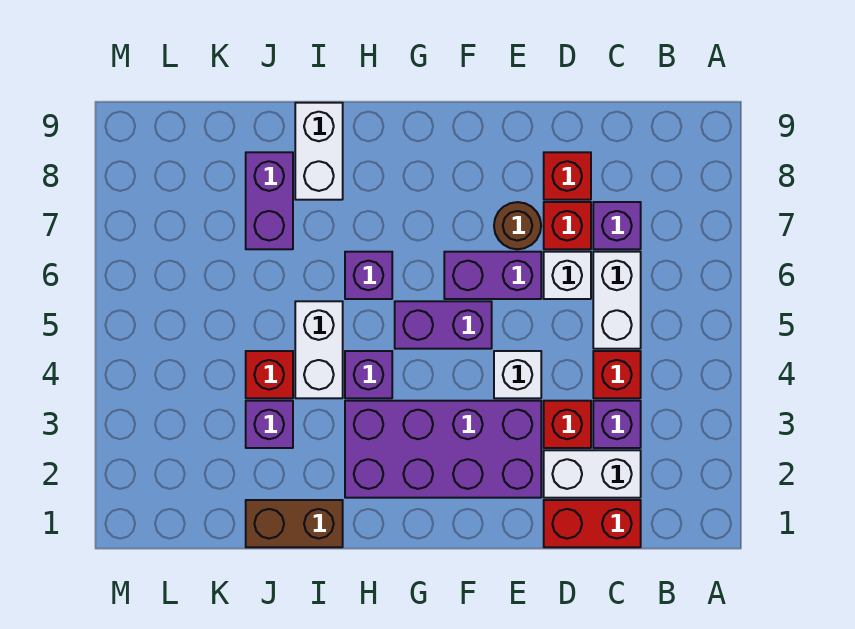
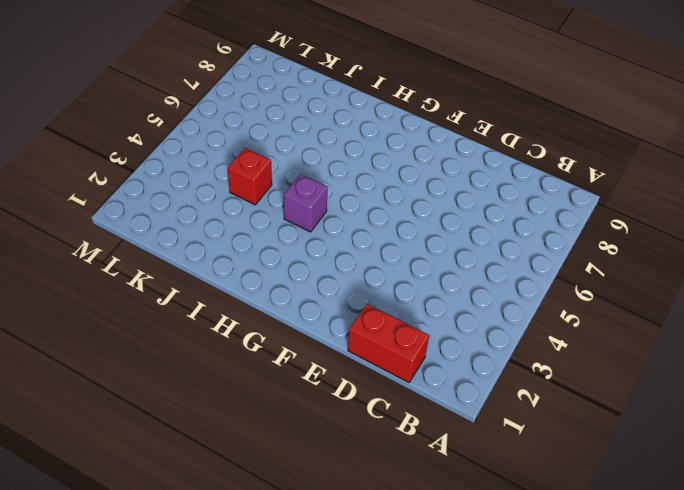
none -> white 1x2 brick [544,450,641,498]
none -> purple 1x1 brick [593,401,641,448]
none -> red 1x1 brick [593,351,641,398]

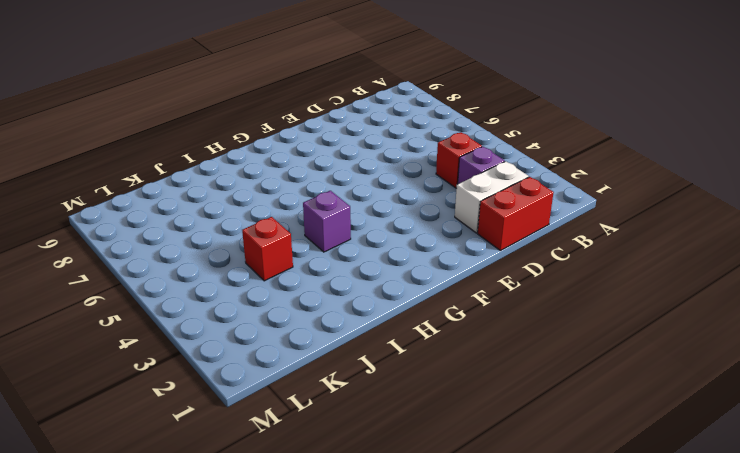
none -> white 1x2 brick [593,252,641,349]
none -> purple 1x1 brick [593,202,641,249]
none -> red 1x1 brick [544,401,591,448]

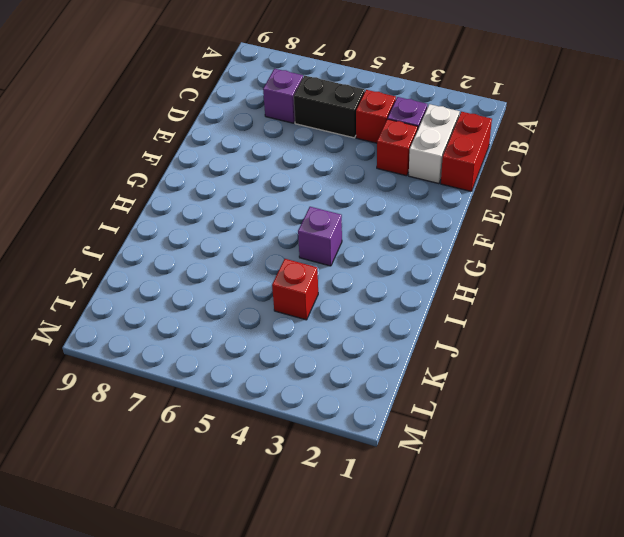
black 1x2 brick [294,76,365,138] -> white 1x2 brick [593,252,641,349]
none -> white 1x1 brick [544,252,591,299]
none -> red 1x1 brick [544,202,591,249]
none -> red 1x1 brick [544,152,591,200]

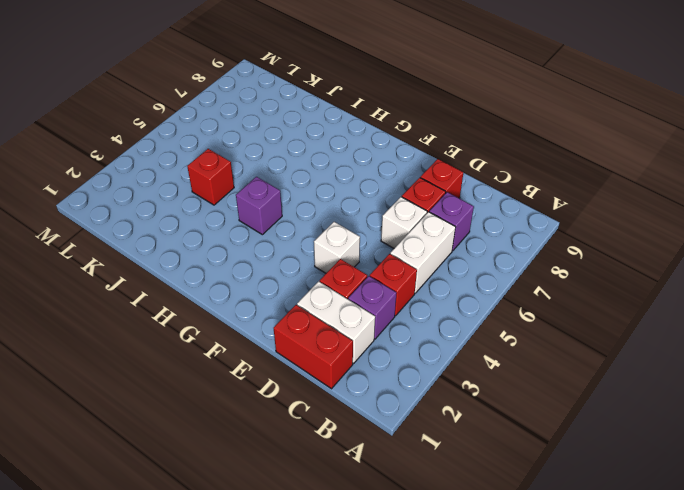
none -> purple 2x4 brick [345,401,541,498]
none -> purple 1x2 brick [444,252,541,299]
none -> brown 1x1 round brick [494,202,541,249]

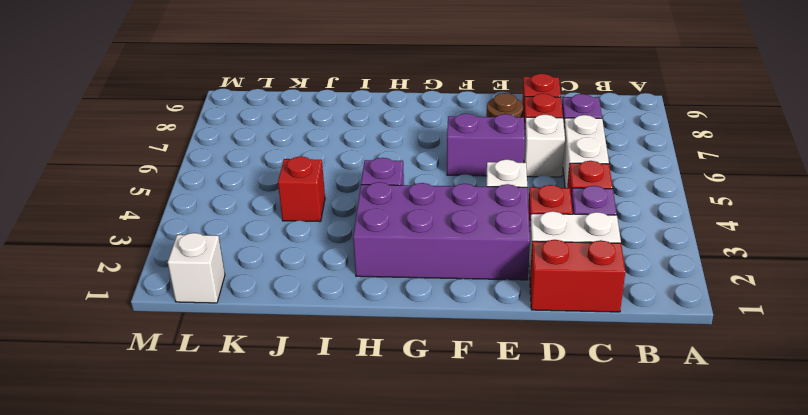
white 1x1 brick [168,233,225,303] -> none
none -> purple 1x2 brick [395,301,492,349]
none -> purple 1x1 brick [345,252,392,299]
none -> brown 1x2 brick [246,500,343,547]

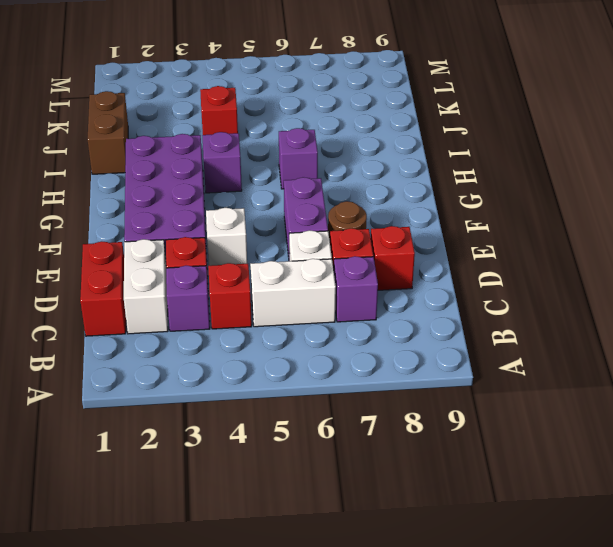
none -> purple 1x2 brick [395,301,492,349]
none -> white 1x2 brick [295,301,343,398]
none -> white 1x2 brick [295,103,343,200]

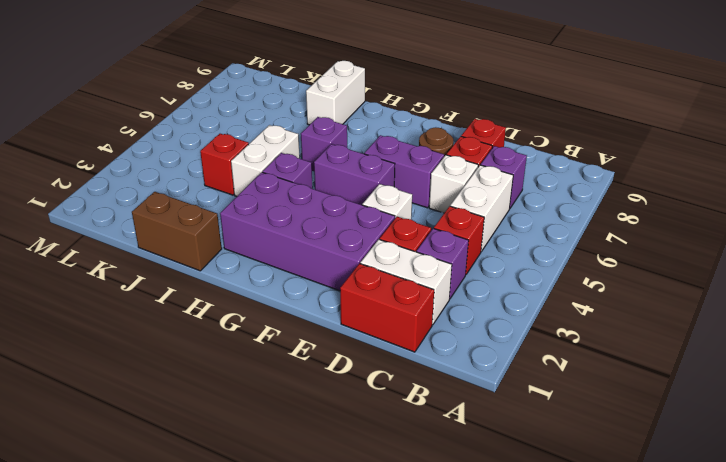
none -> purple 1x1 brick [246,401,293,448]
none -> purple 1x2 brick [246,152,293,249]

